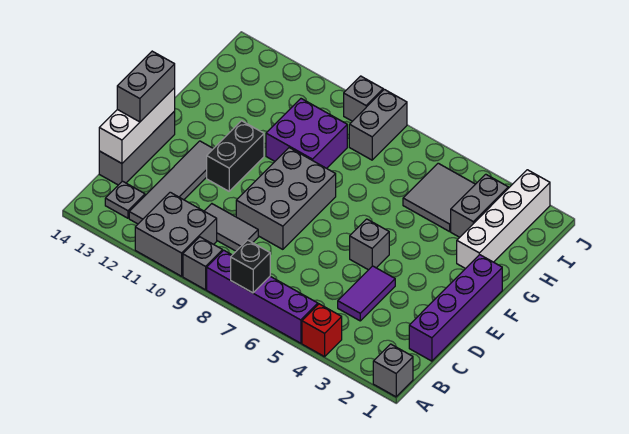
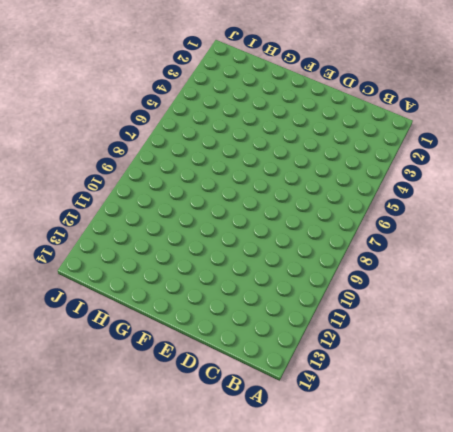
none -> grey 1x1 brick [373,344,413,397]
none -> red 1x1 brick [302,304,342,357]
none -> purple 1x4 brick [207,250,318,343]

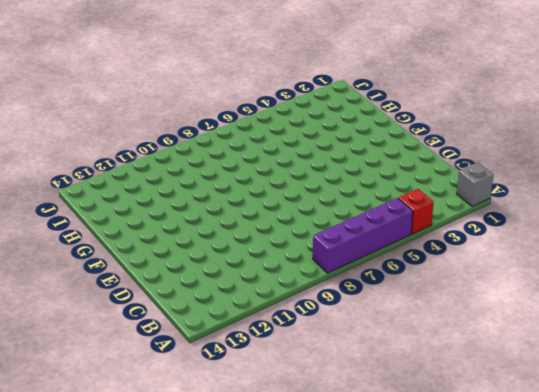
none -> grey 1x1 brick [183,237,223,290]
none -> grey 2x2 brick [135,192,217,276]
none -> grey 1x4 tile [129,141,213,224]

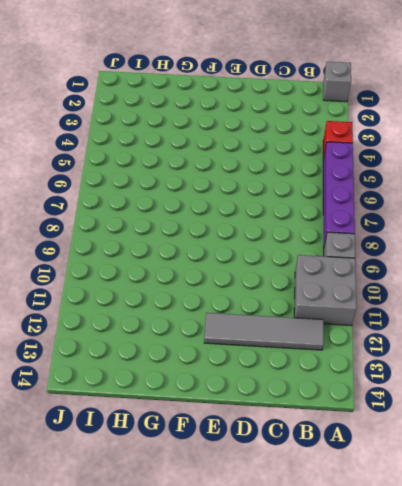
none -> grey 1x1 plate [105,181,145,218]
none -> purple 1x4 brick [409,255,502,361]
none -> purple 1x2 tile [338,266,395,321]

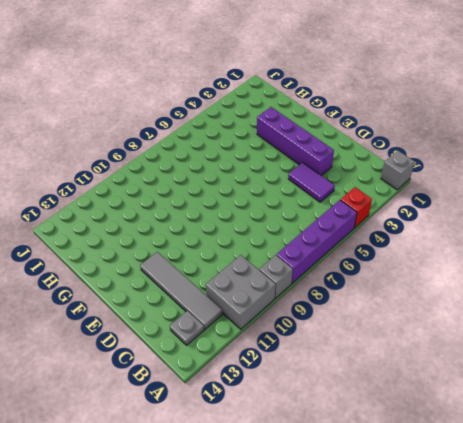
purple 1x4 brick [257,107,334,176] -> purple 1x4 brick moved to [409,255,502,361]
none -> grey 1x2 tile [204,204,258,251]
none -> grey 1x3 brick [99,111,175,185]
none -> grey 2x3 brick [236,148,336,249]

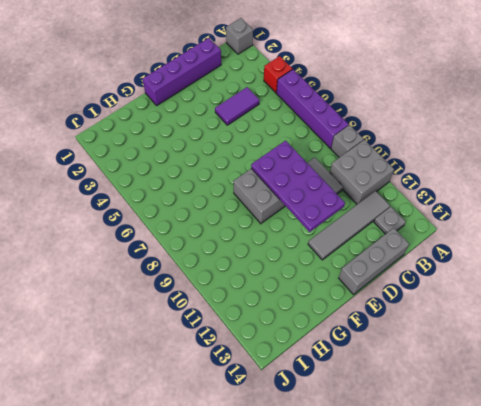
purple 2x4 plate [251,141,345,232] -> none
none -> grey 1x1 brick [350,219,389,270]
none -> black 1x2 brick [207,121,264,191]
none -> white 1x4 brick [457,170,550,269]

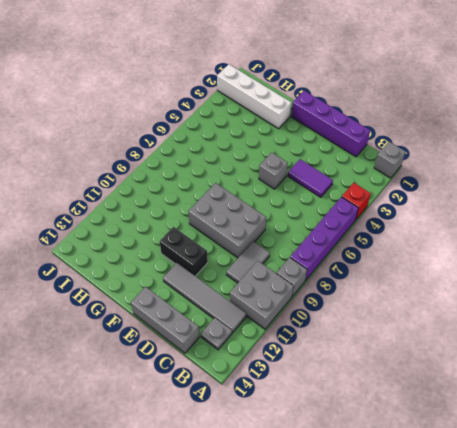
none -> purple 2x2 brick [266,99,347,168]
none -> grey 1x2 brick [451,174,508,237]
none -> grey 2x2 tile [403,163,475,232]

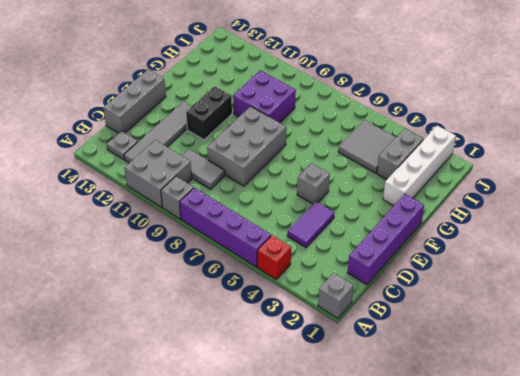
none -> grey 1x2 brick [349,89,407,160]
none -> grey 1x1 brick [344,76,383,121]
none -> black 1x1 brick [231,240,270,293]

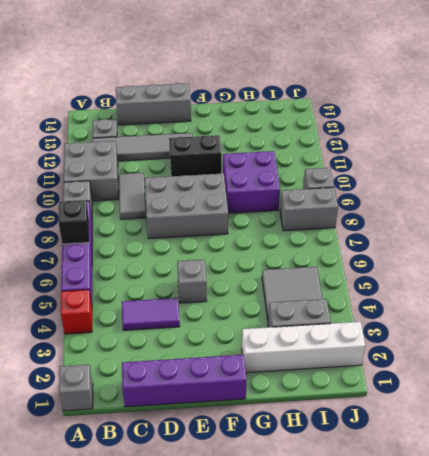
none -> white 1x3 brick [99,88,175,163]
none -> grey 1x2 brick [117,51,175,122]

